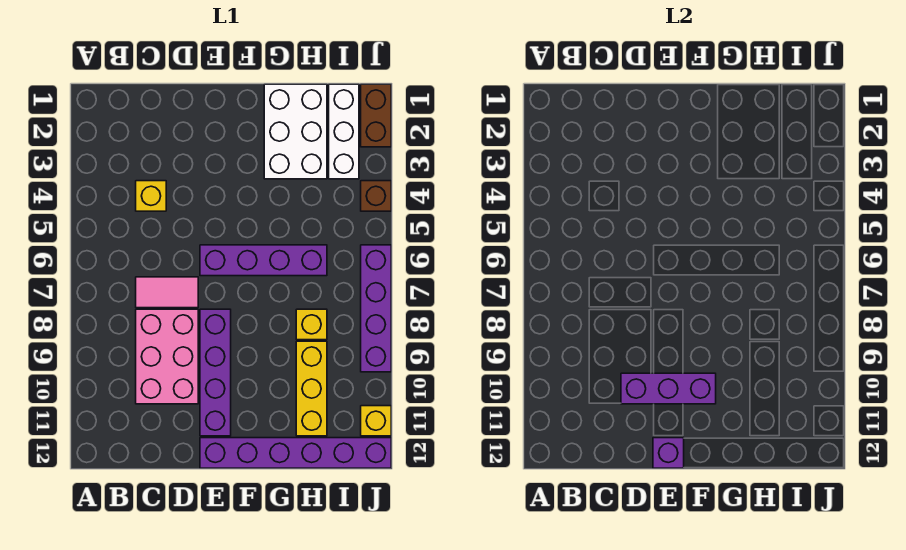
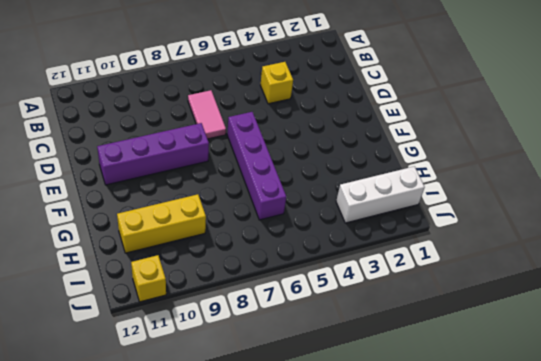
none -> pink 2x3 brick [136,309,198,404]
none -> purple 1x6 brick [200,438,391,468]
none -> white 2x3 brick [264,84,327,179]

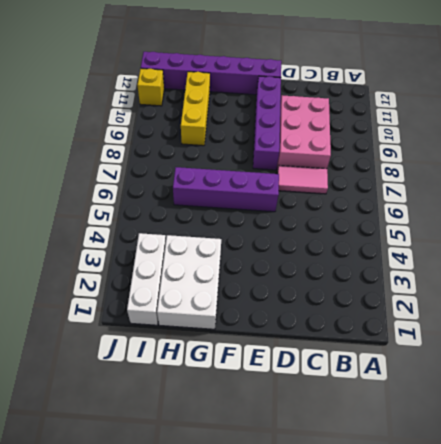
none -> yellow 1x1 brick [136,181,166,211]
none -> yellow 1x1 brick [296,309,327,340]
none -> brown 1x2 brick [361,84,391,147]

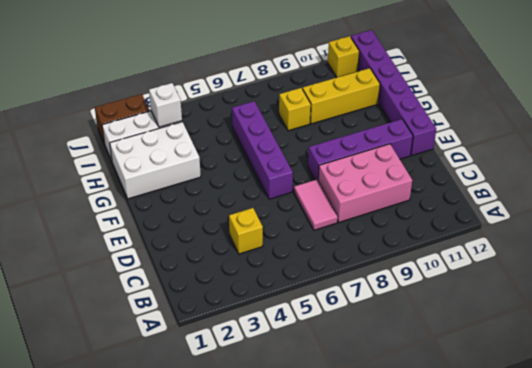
white 1x1 brick [149,83,182,127] -> none
none -> brown 1x1 brick [361,181,391,211]
none -> purple 1x4 brick [361,245,391,372]
none -> purple 1x3 brick [621,373,716,404]

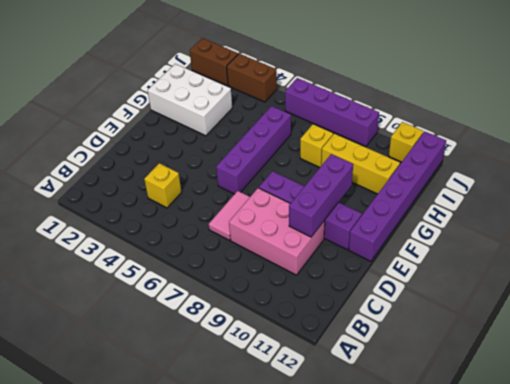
brown 1x2 brick [227,54,277,102] -> brown 1x1 brick [361,181,391,211]
none -> white 1x3 brick [329,84,359,179]
none -> purple 1x1 brick [653,438,684,468]

